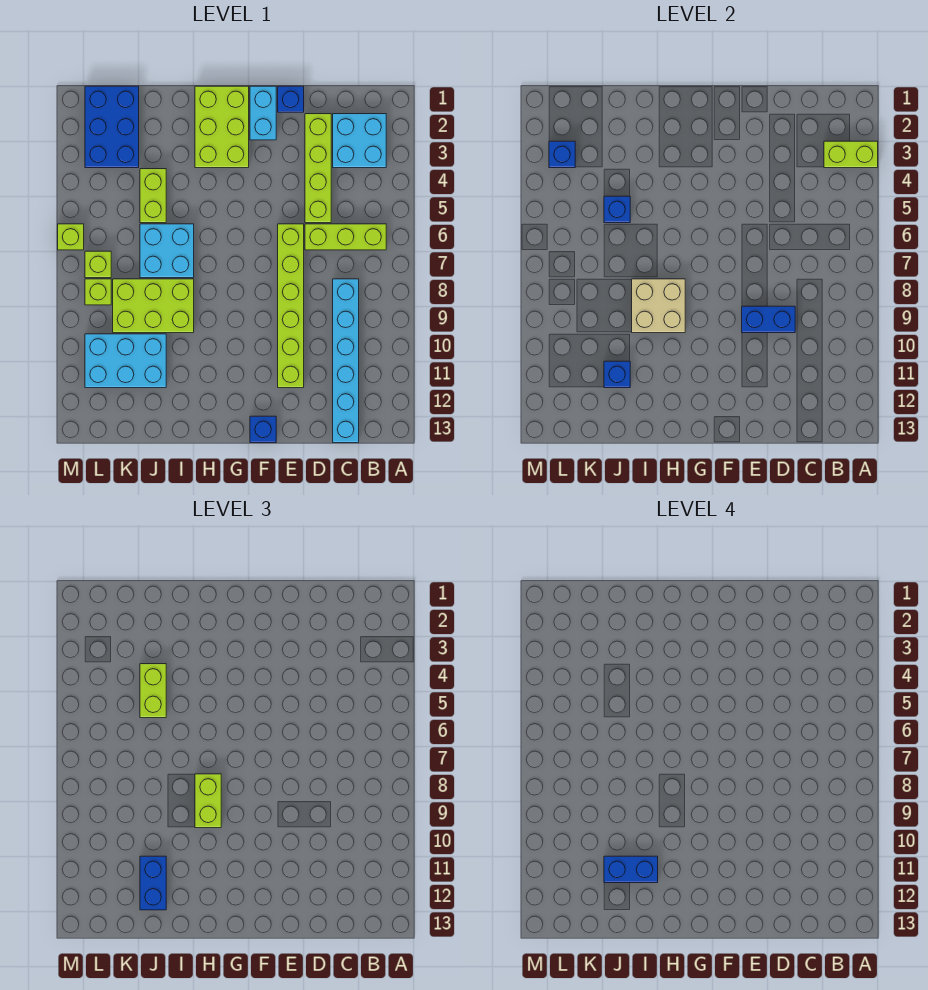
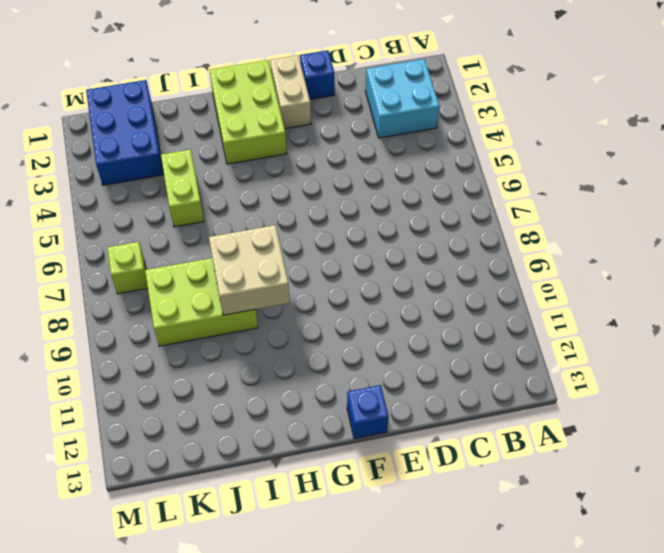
tan 1x2 brick [270,55,311,129] -> cyan 1x2 brick [250,86,276,140]
none -> lime 1x3 brick [305,224,386,250]
none -> cyan 1x6 brick [333,279,359,443]
none -> lime 1x4 brick [305,114,331,223]

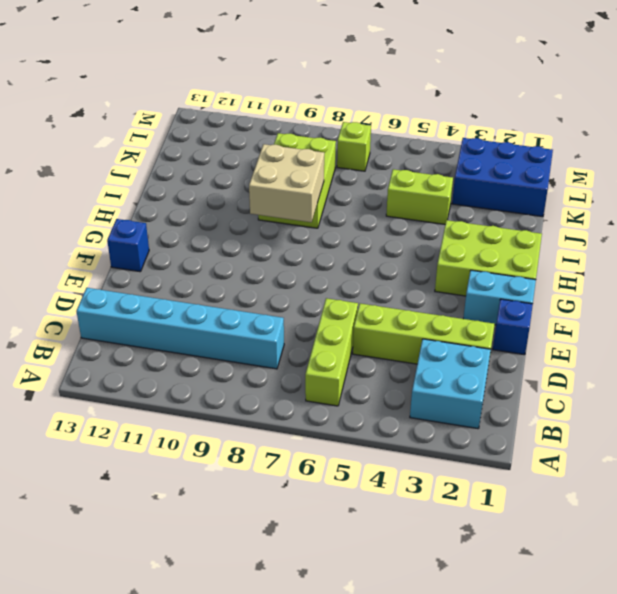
none -> lime 1x6 brick [278,224,304,388]
none -> cyan 2x2 brick [140,224,194,278]
none -> cyan 2x3 brick [85,334,166,388]

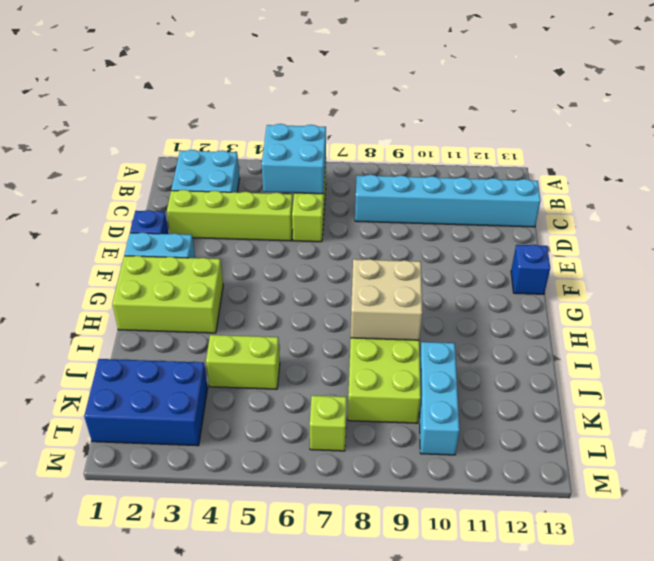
cyan 2x2 brick [262,124,326,194] -> cyan 2x2 brick moved to [140,224,194,278]
cyan 1x3 brick [419,342,460,455] -> cyan 2x3 brick [85,334,166,388]
none -> lime 1x6 brick [278,224,304,388]
none -> lime 1x1 brick [85,279,111,305]
none -> lime 1x1 brick [58,224,84,250]

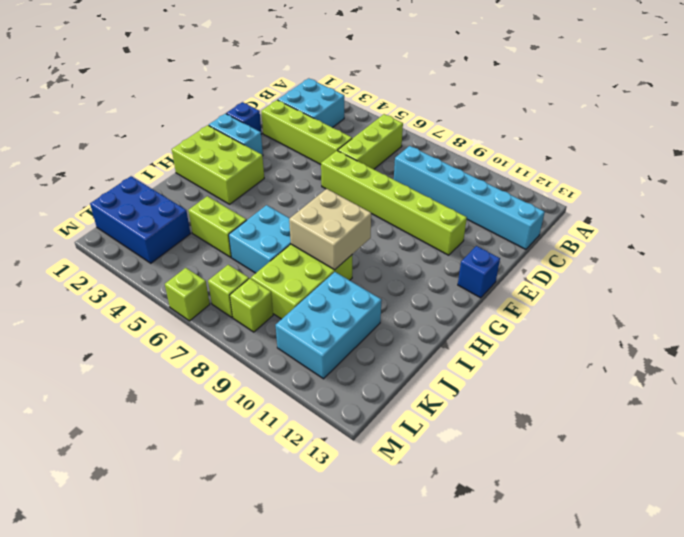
none -> lime 1x2 brick [824,141,878,168]
none -> blue 1x2 brick [742,306,795,333]
none -> blue 1x1 brick [604,196,630,223]

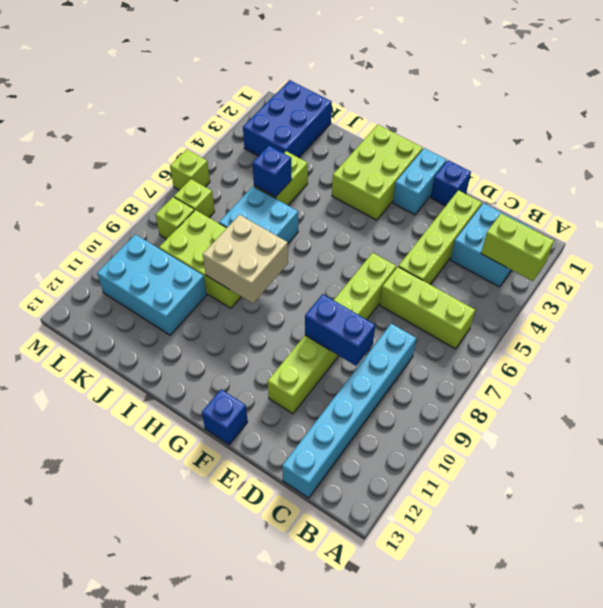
none -> blue 1x1 brick [604,361,630,388]
none -> blue 1x1 brick [549,141,575,168]
none -> lime 1x2 brick [195,774,221,828]

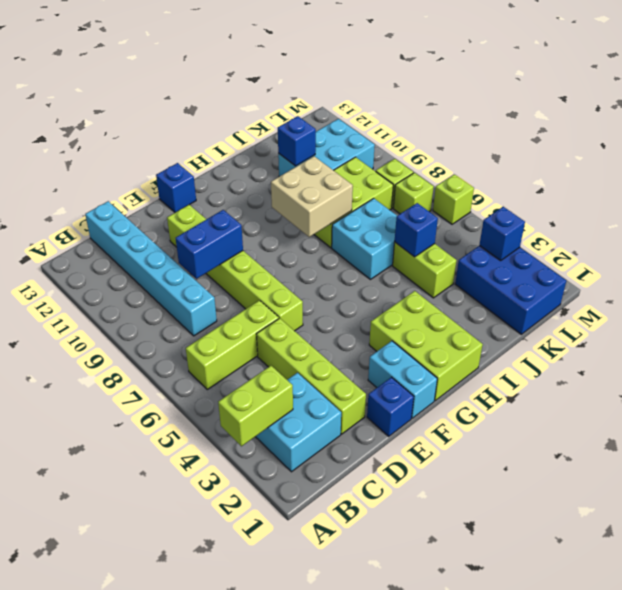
none -> lime 1x2 brick [195,774,221,828]
none -> lime 1x2 brick [140,664,166,718]
none -> blue 1x2 brick [140,856,166,910]

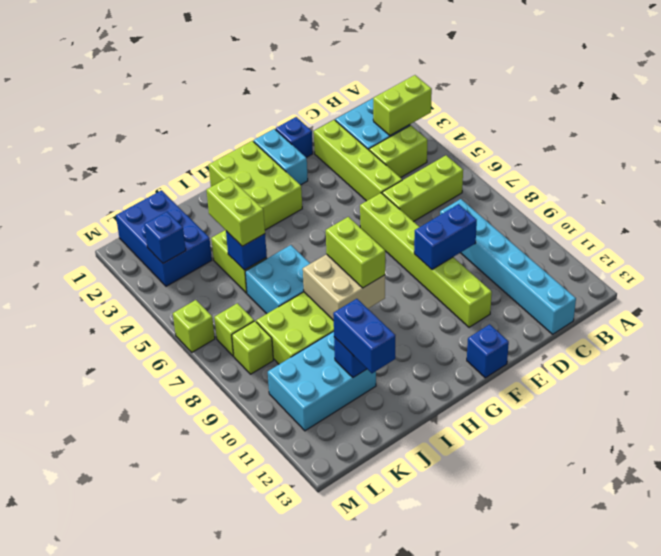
lime 1x2 brick [369,125,427,178] -> none
none -> blue 1x2 brick [604,856,658,883]

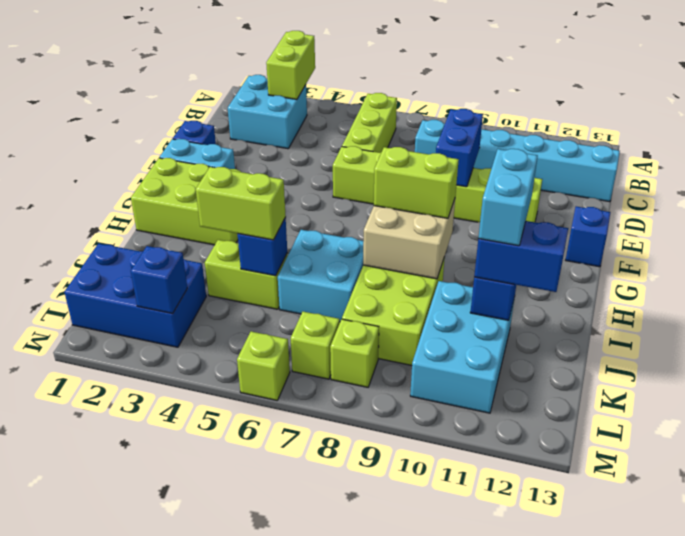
cyan 1x2 brick [478,149,538,246] -> blue 1x2 brick [604,856,658,883]
none -> lime 1x4 brick [305,114,331,223]

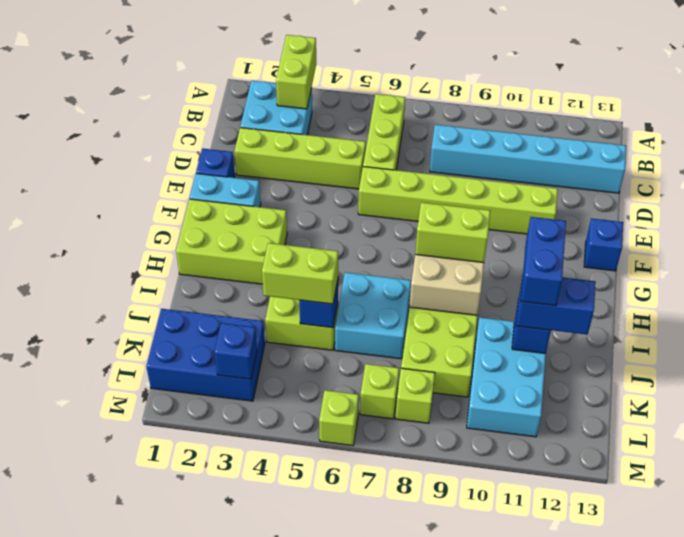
none -> blue 1x2 brick [742,306,795,333]

